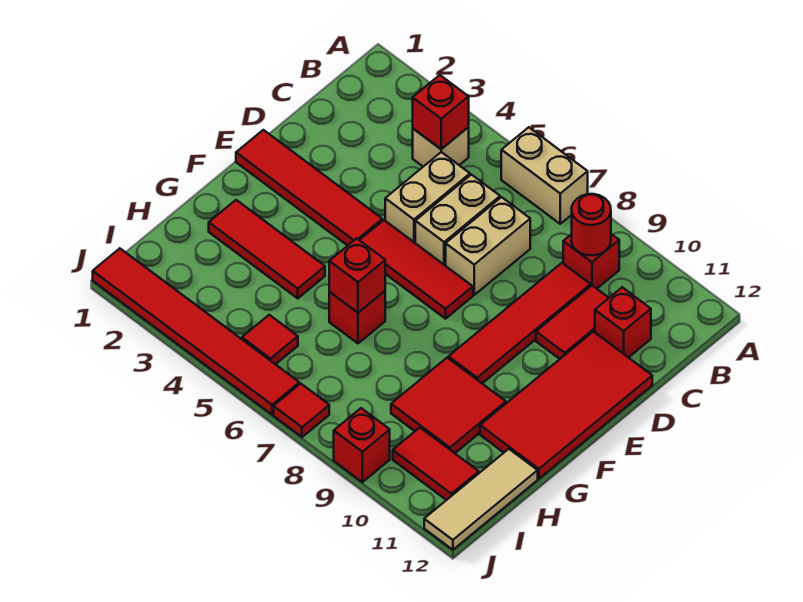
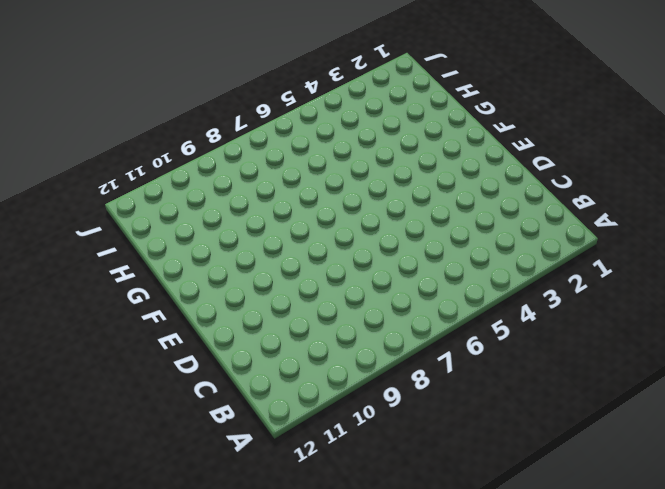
none -> tan 1x2 brick [501,127,588,224]
none -> tan 1x1 brick [413,127,469,167]
none -> red 1x1 brick [563,234,619,289]

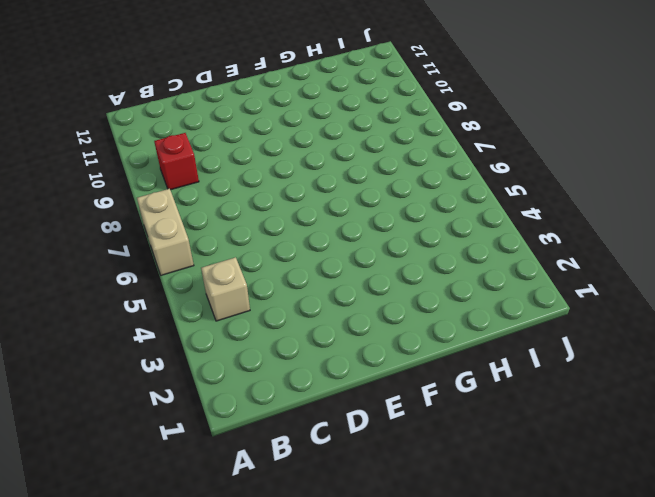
none -> tan 1x2 brick [385,152,470,243]
none -> tan 1x2 brick [415,175,500,266]
none -> tan 1x2 brick [446,197,530,295]

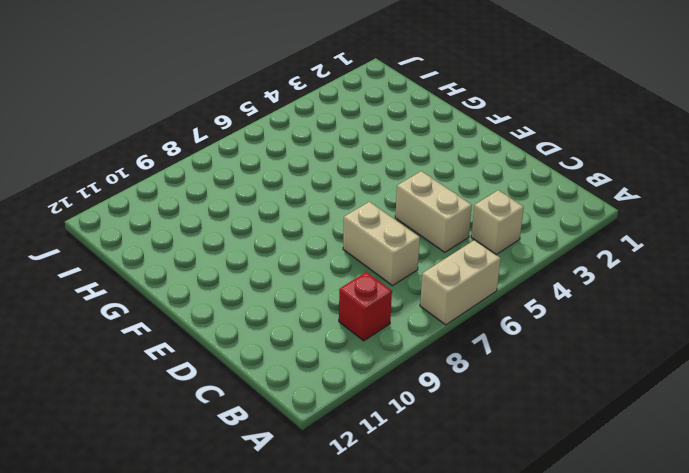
none -> tan 1x2 brick [415,175,500,266]
none -> red 1x4 tile [448,263,591,383]
none -> red 1x2 tile [536,286,608,359]

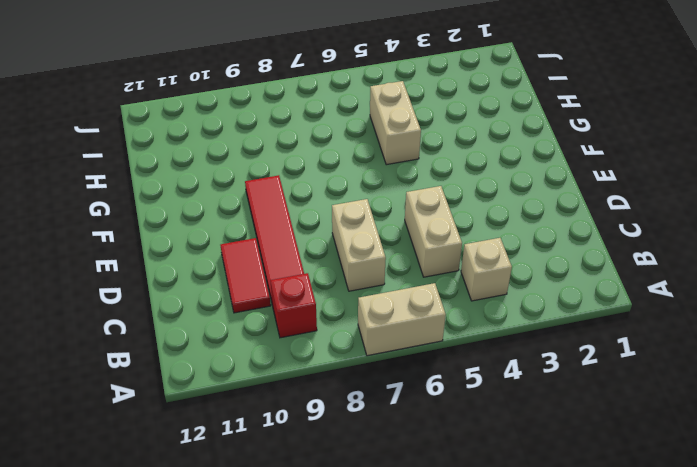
tan 1x2 brick [370,81,421,165] -> tan 1x2 brick moved to [415,175,500,266]
none -> red 1x1 brick [595,287,651,358]
none -> red 2x4 tile [480,332,652,479]
none -> red 1x4 tile [236,130,382,246]

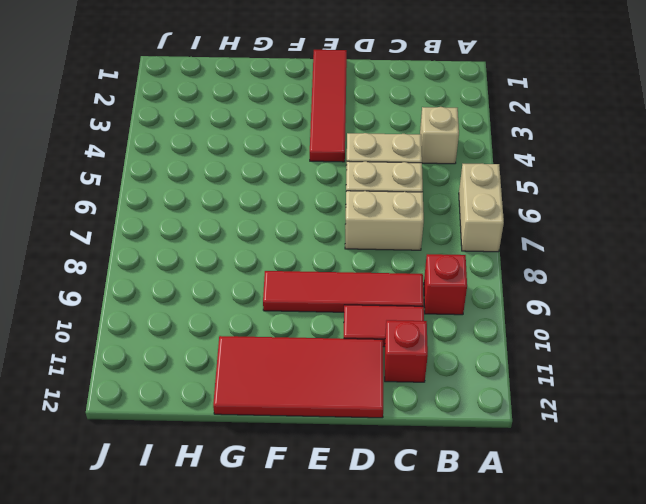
none -> red 1x3 tile [360,220,473,319]
none -> red 1x3 tile [209,200,325,298]
none -> red 1x1 brick [329,291,385,343]

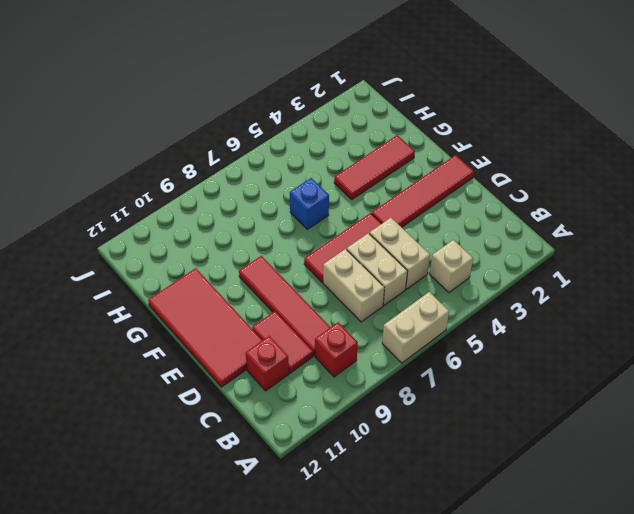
blue 1x1 brick [290,178,329,229] -> red 1x1 brick [329,291,385,343]
none -> red 2x2 tile [391,358,506,453]
none -> tan 1x3 tile [424,449,538,550]
none -> red 1x1 tile [242,315,298,364]

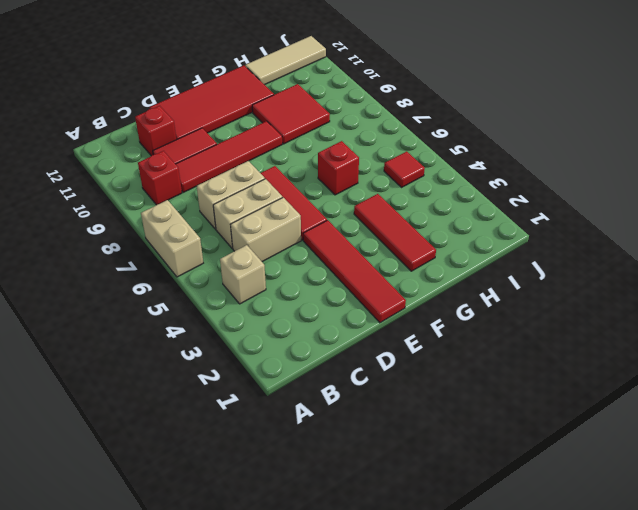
none -> red 1x2 tile [393,428,479,500]
none -> red 1x6 tile [93,248,299,414]
none -> red 1x1 tile [273,384,329,437]

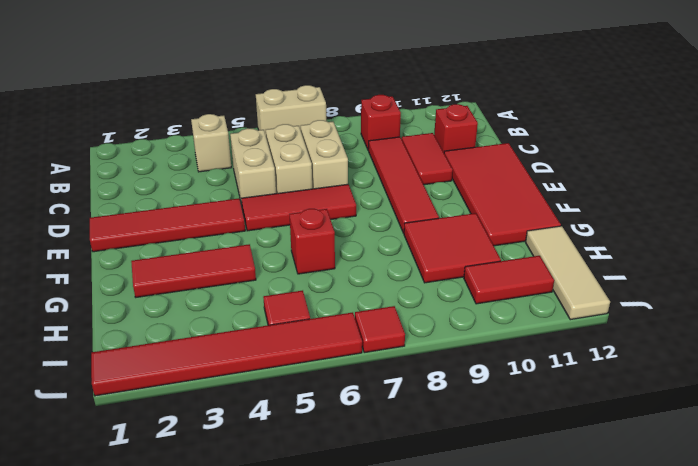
none -> red 1x1 brick [334,408,390,482]
none -> red 1x1 brick [413,75,469,149]
none -> red 1x1 round brick [572,194,611,255]

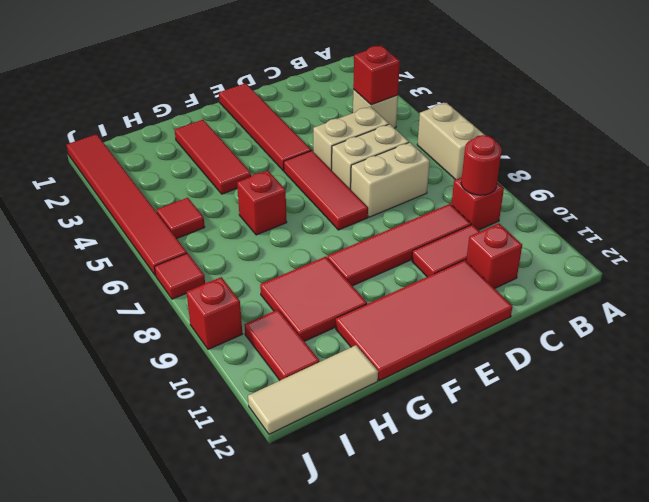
none -> red 1x1 brick [329,238,385,313]

